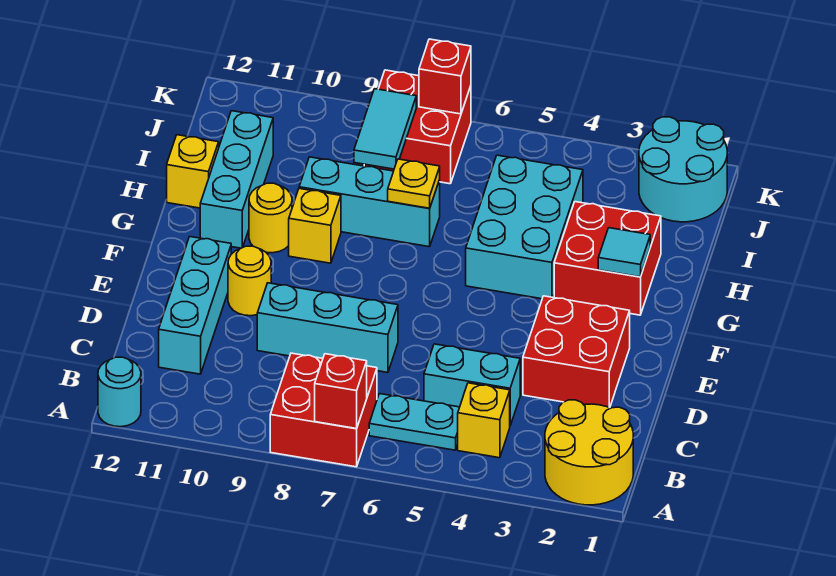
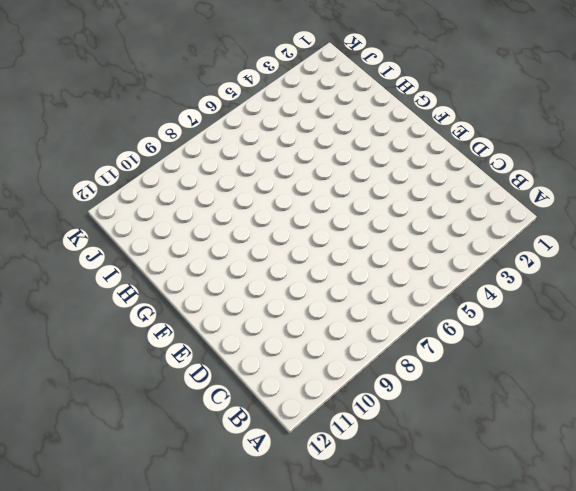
none -> yellow 2x2 round brick [545,400,633,505]
none -> red 2x2 brick [270,353,377,467]
none -> cyan 1x1 round brick [98,357,141,427]

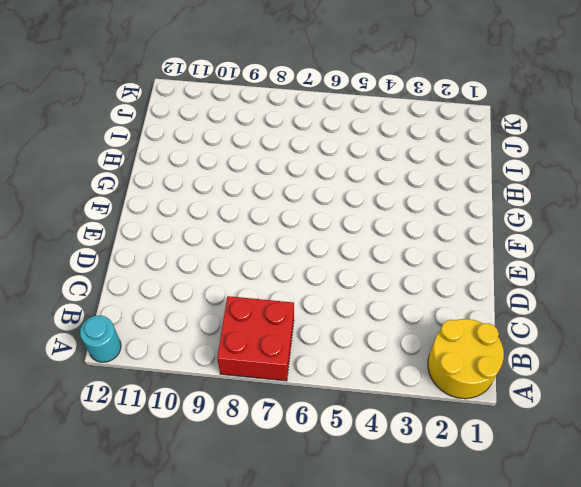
none -> yellow 1x1 brick [458,383,510,458]
none -> cyan 1x2 plate [369,394,460,450]
none -> cyan 1x2 brick [424,344,520,425]

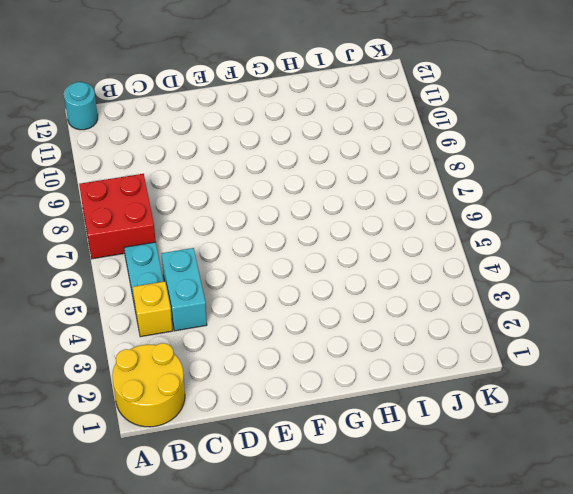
none -> cyan 1x3 brick [159,237,231,374]
none -> red 2x2 brick [523,296,630,408]
none -> cyan 1x3 brick [257,283,398,373]

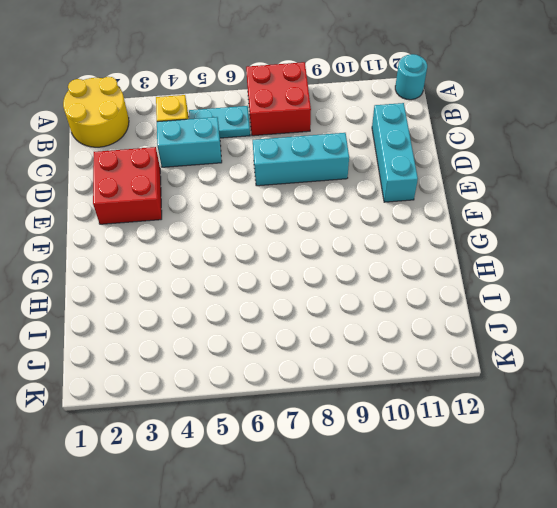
none -> yellow 1x1 round brick [228,246,271,316]
none -> red 2x2 brick [554,202,661,315]
none -> cyan 2x3 brick [466,155,583,299]

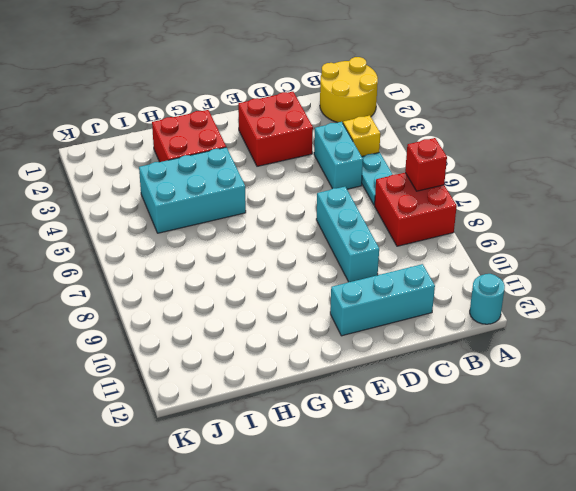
none -> yellow 1x1 round brick [228,246,271,316]
none -> yellow 1x1 brick [289,189,341,263]
none -> yellow 1x1 round brick [249,183,292,253]

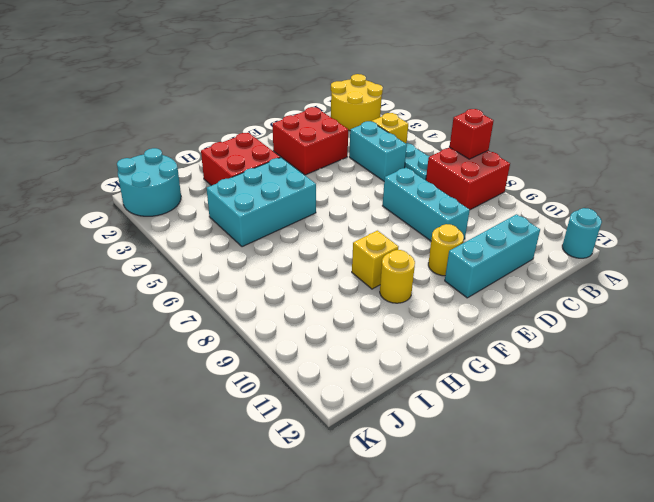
none -> cyan 1x3 brick [200,111,273,248]
none -> cyan 1x3 brick [299,157,440,247]
none -> yellow 1x1 brick [167,135,219,208]

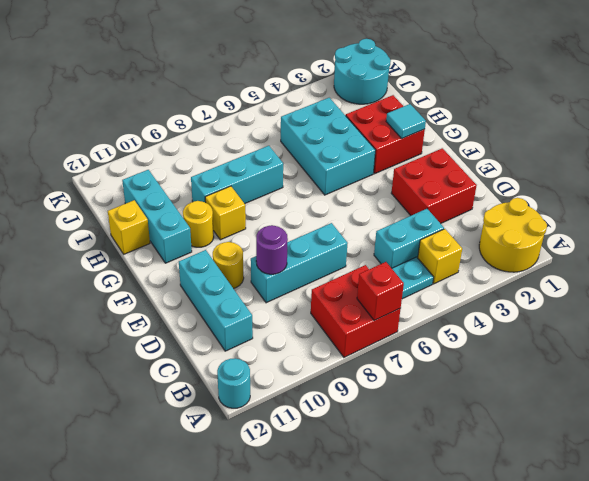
purple 1x1 round brick [256,225,288,274] -> none
none -> red 2x2 brick [364,70,471,184]
none -> yellow 1x1 plate [388,159,440,208]
none -> cyan 1x2 tile [354,89,416,169]

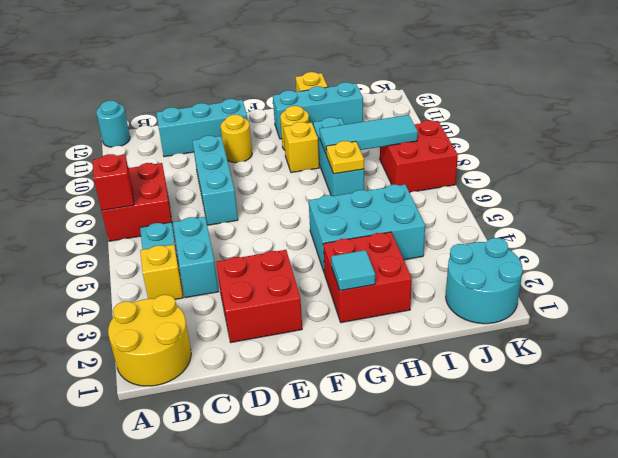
cyan 1x3 tile [319,115,418,155] -> cyan 1x2 tile [354,89,416,169]
none -> red 1x1 brick [419,39,471,114]

